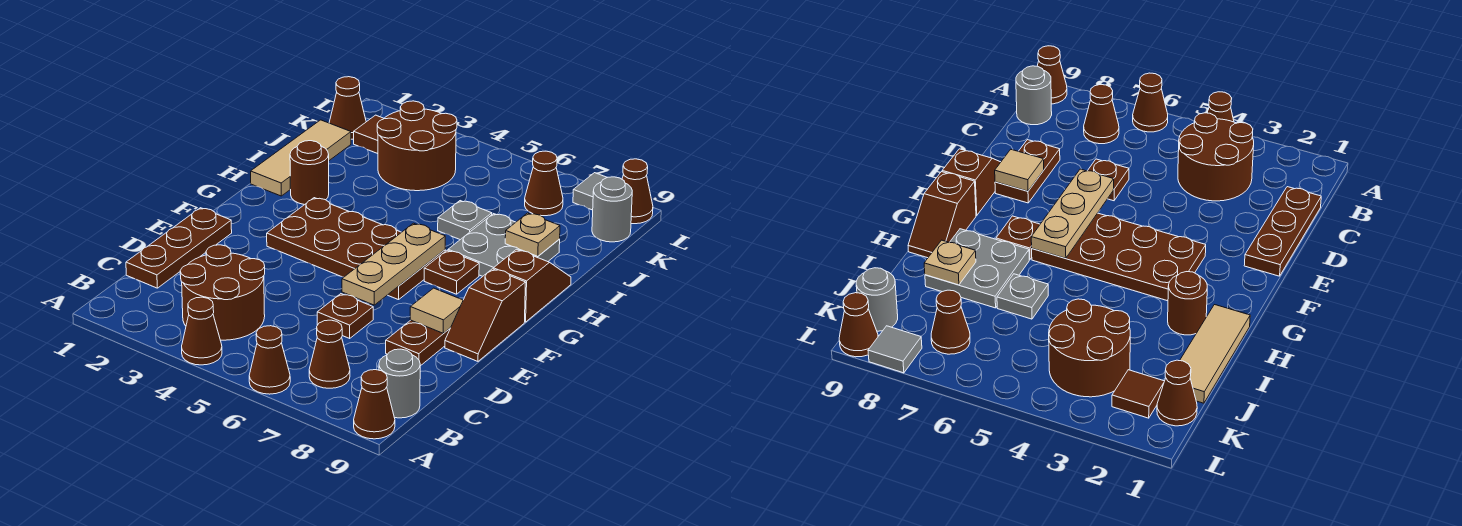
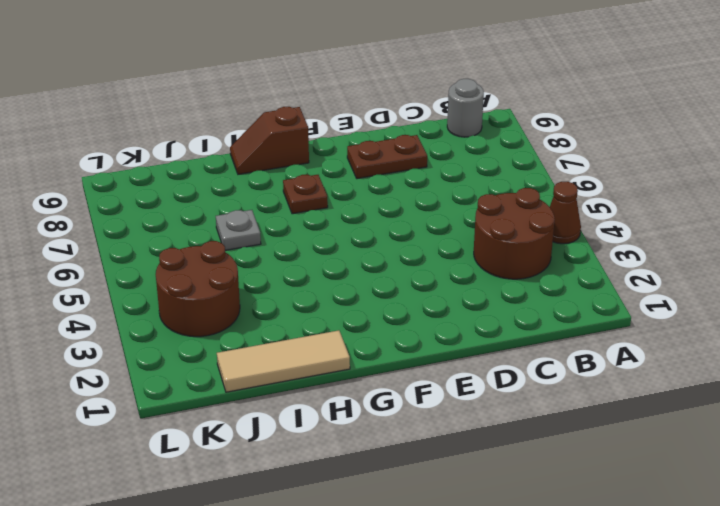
none -> brown 1x1 cone [249,326,290,394]
none -> brown 1x1 cone [354,370,395,439]
none -> brown 1x1 cone [309,320,350,388]

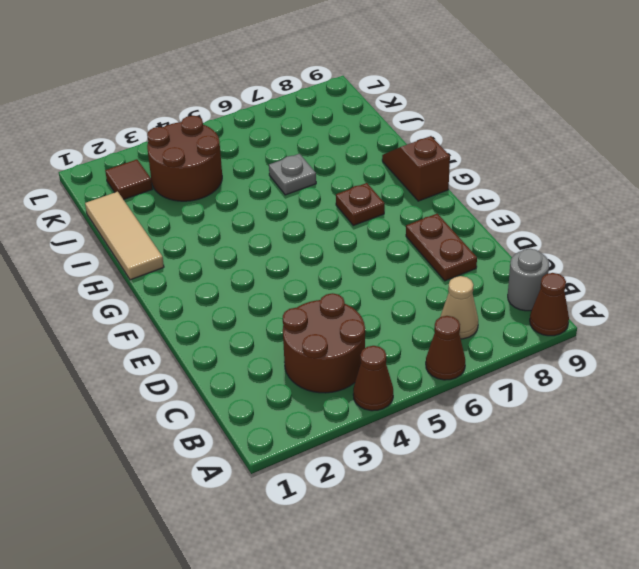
tan 1x1 cone [440,276,478,339] -> brown 1x1 cone [309,320,350,388]
none -> brown 1x3 plate [126,208,232,288]
none -> brown 1x1 plate [317,294,373,338]
none -> brown 1x2 slope [445,269,526,361]

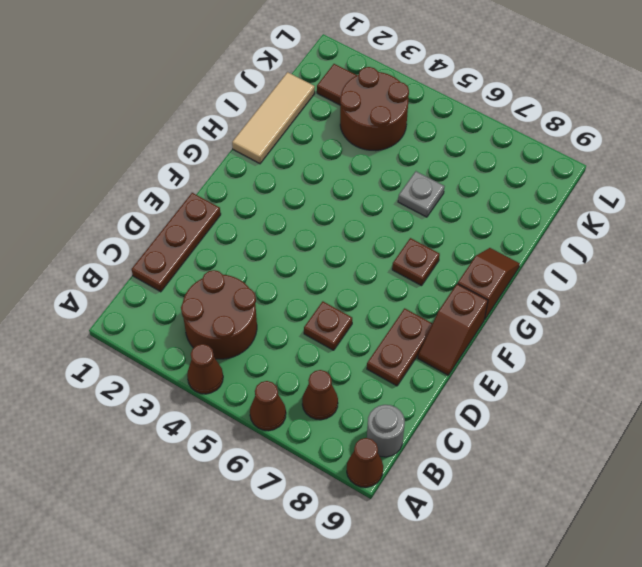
none -> brown 2x4 plate [267,198,445,300]
none -> brown 1x1 round brick [290,141,329,205]
none -> grey 2x2 plate [448,214,560,276]

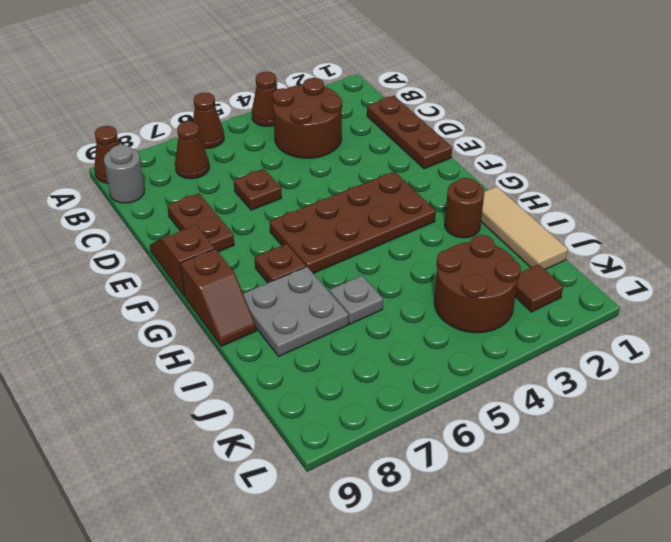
none -> brown 1x1 cone [329,77,366,139]
none -> brown 1x1 cone [525,151,563,216]
none -> grey 1x1 round brick [592,177,632,242]

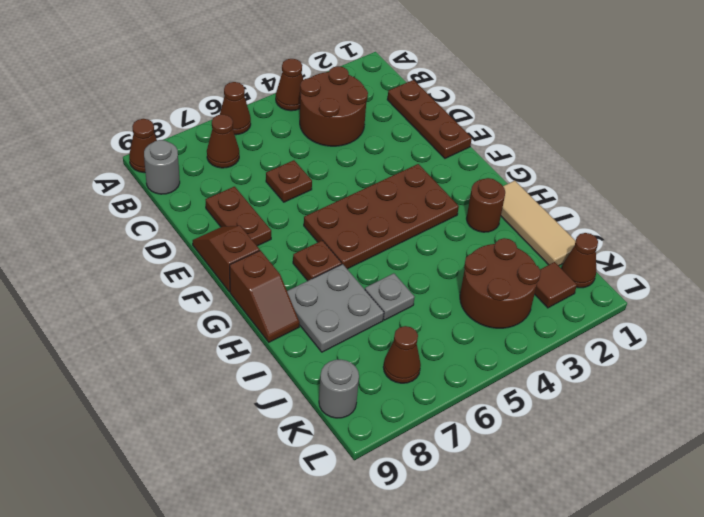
none -> grey 1x1 tile [573,173,607,210]
none -> brown 1x1 cone [622,159,653,224]
none -> tan 1x3 plate [342,223,445,305]

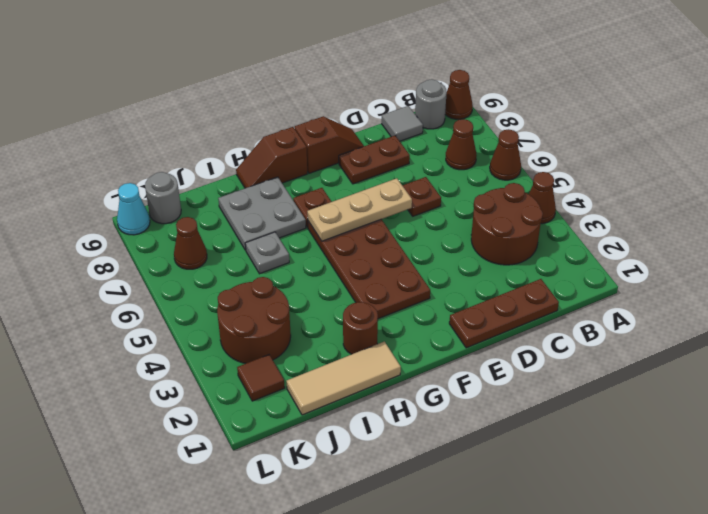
grey 1x1 tile [382,106,423,141] -> grey 1x1 tile moved to [573,173,607,210]
cyan 1x1 cone [117,183,150,235] -> brown 1x1 cone [622,159,653,224]
none -> brown 1x1 cone [329,77,366,139]
none -> tan 1x1 tile [410,288,463,333]
none -> tan 1x1 plate [505,213,560,256]

